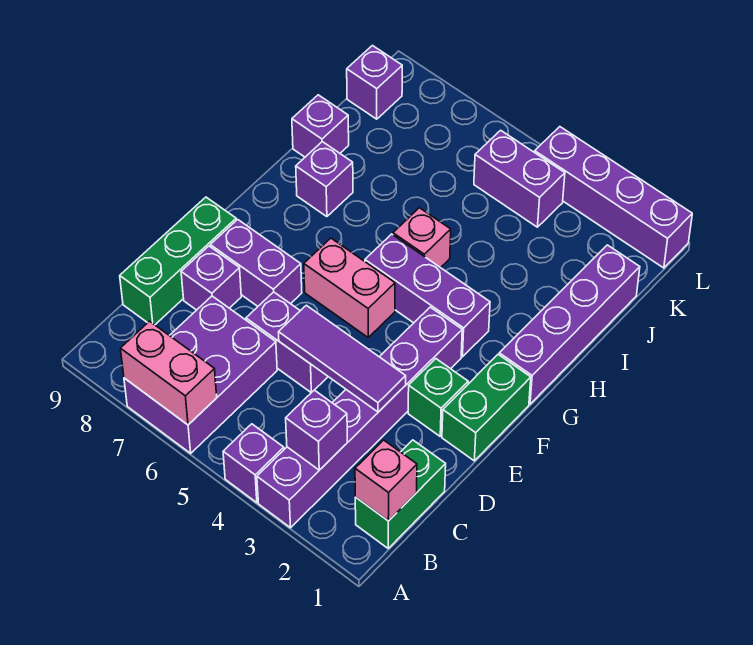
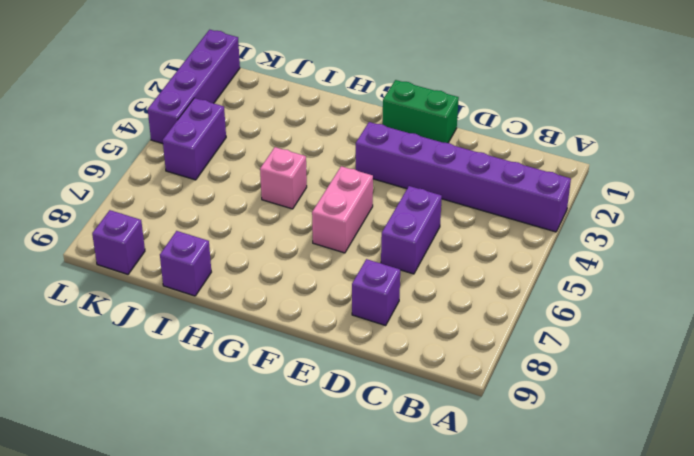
none -> purple 1x1 brick [223,424,284,503]
none -> purple 2x3 brick [124,296,277,453]
none -> green 1x2 brick [355,440,446,548]

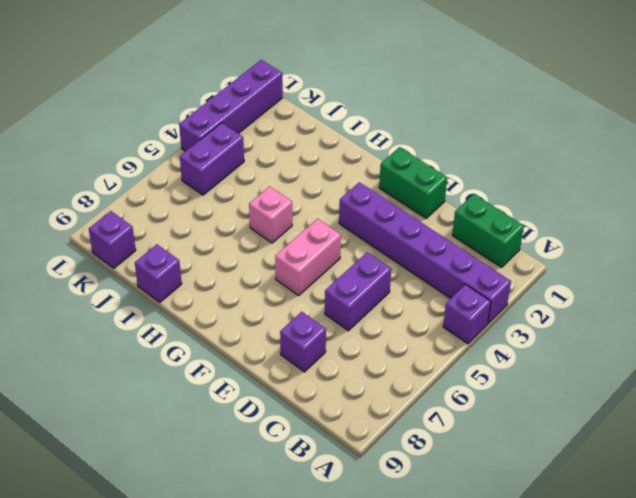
none -> purple 2x3 brick [124,296,277,453]
none -> green 1x3 brick [120,197,236,325]
none -> green 1x1 brick [408,359,468,436]

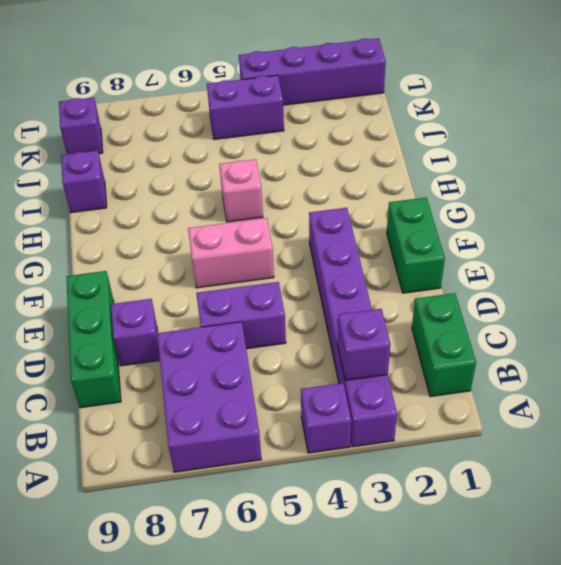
none -> green 1x1 brick [408,359,468,436]
none -> purple 1x2 brick [210,220,302,306]
none -> purple 1x4 brick [499,245,640,404]

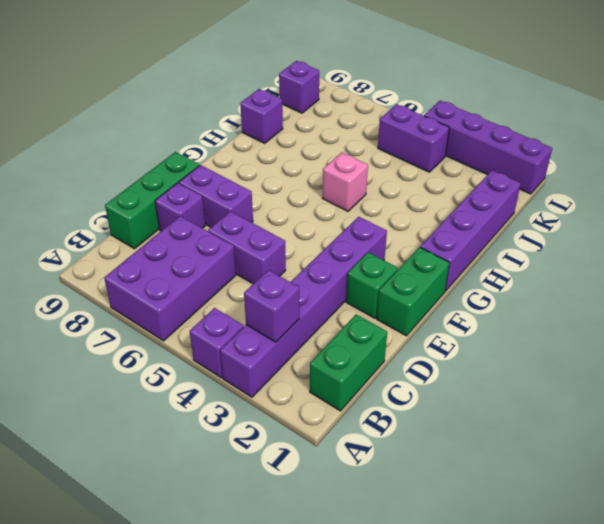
none -> pink 1x2 brick [304,238,395,337]
none -> purple 1x3 brick [365,234,490,357]
none -> purple 1x1 brick [296,142,353,217]

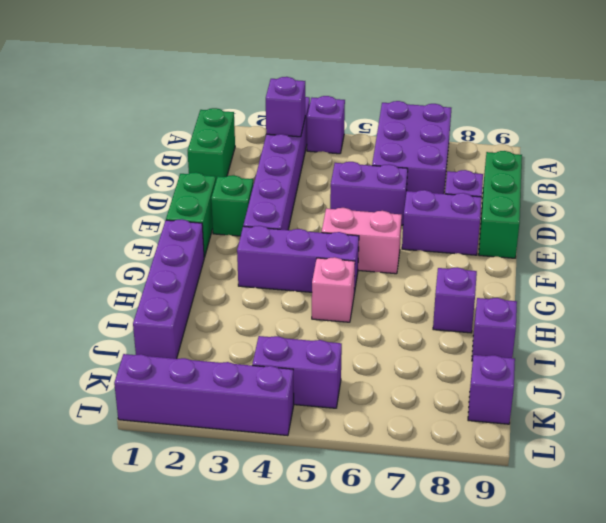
none -> pink 1x2 brick [120,321,217,425]
none -> pink 1x1 brick [355,440,417,521]
none -> purple 1x3 tile [279,305,406,412]

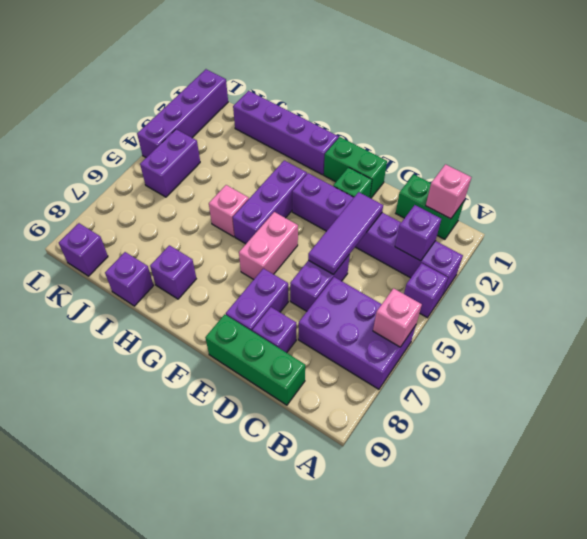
pink 1x1 brick [373,288,422,347] -> pink 1x2 brick [120,321,217,425]

